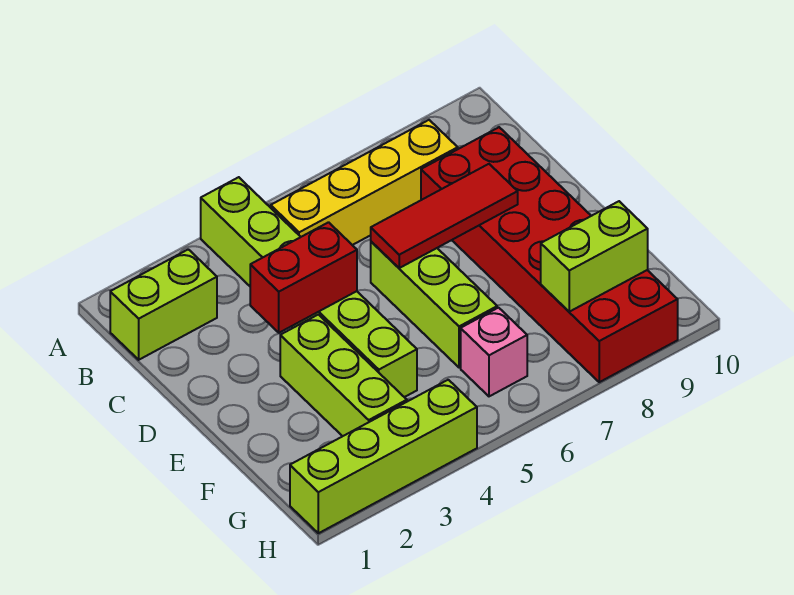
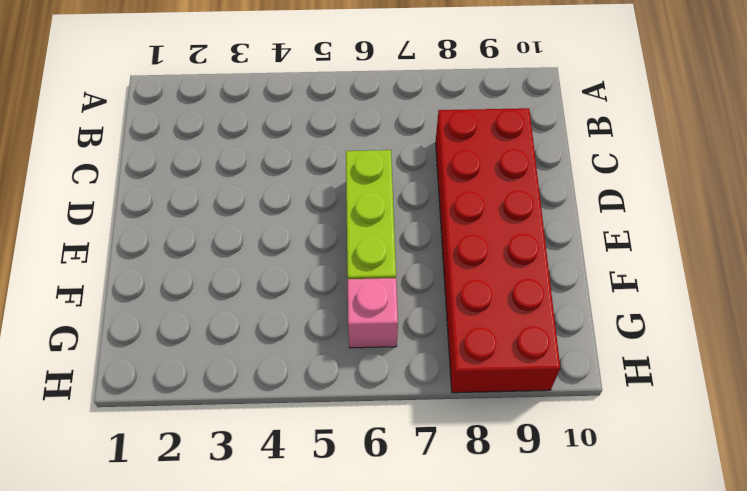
none -> lime 1x6 brick [201,177,417,397]
none -> lime 1x2 brick [110,249,217,360]

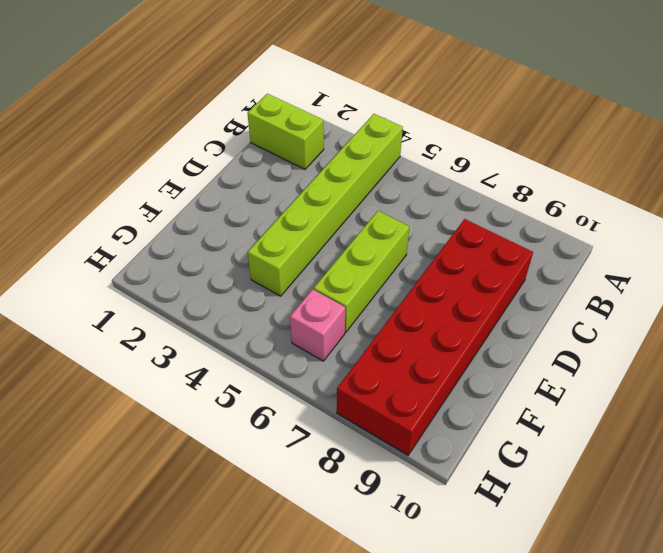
none -> yellow 1x4 brick [271,120,458,245]
none -> lime 1x3 brick [280,315,407,436]

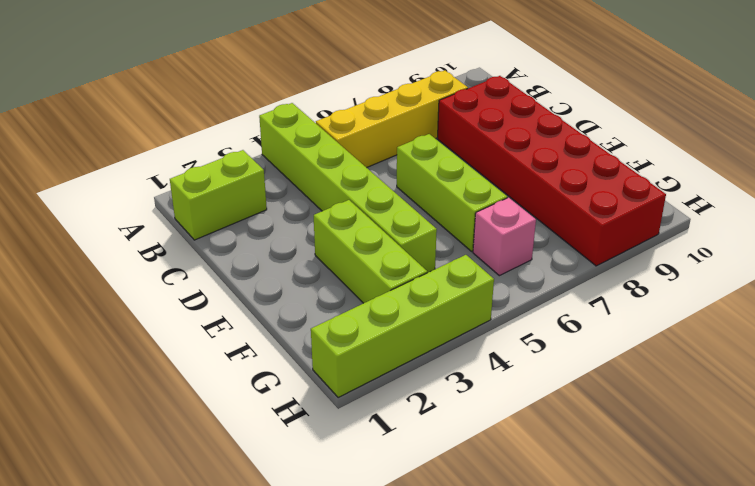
none -> red 1x2 brick [250,222,357,333]
none -> red 1x3 tile [371,164,518,268]

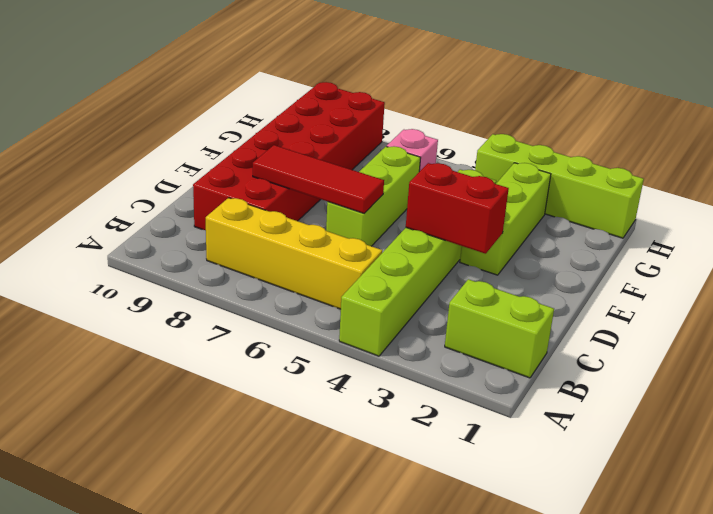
none -> lime 1x2 brick [541,201,648,312]

